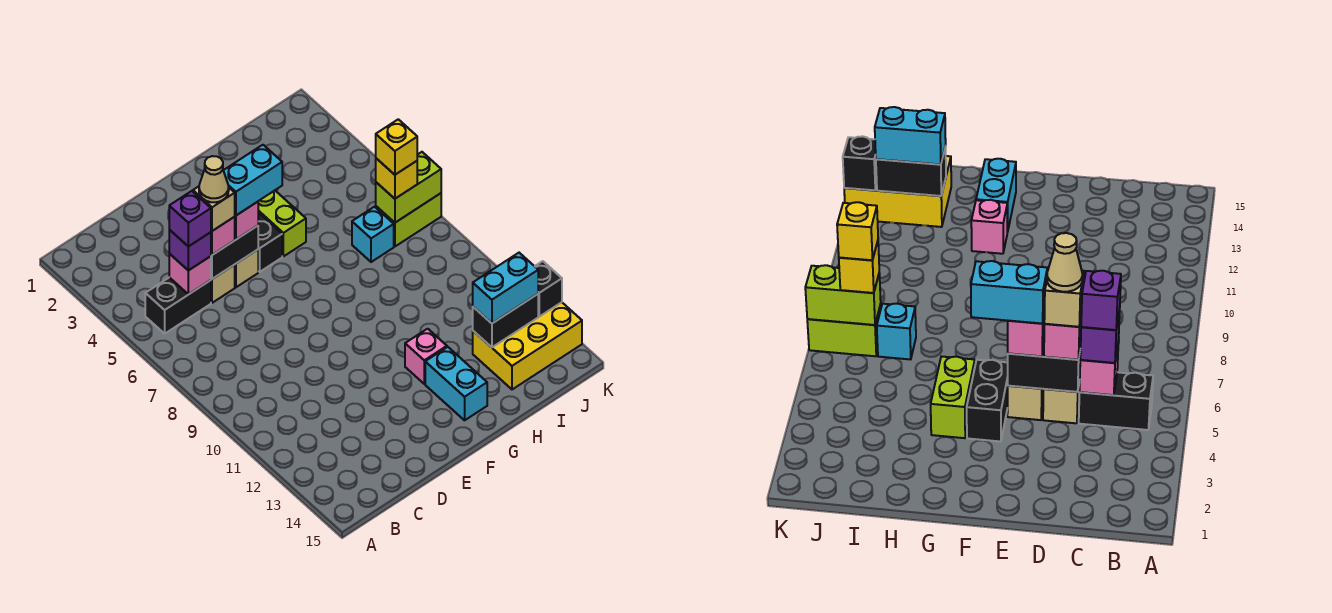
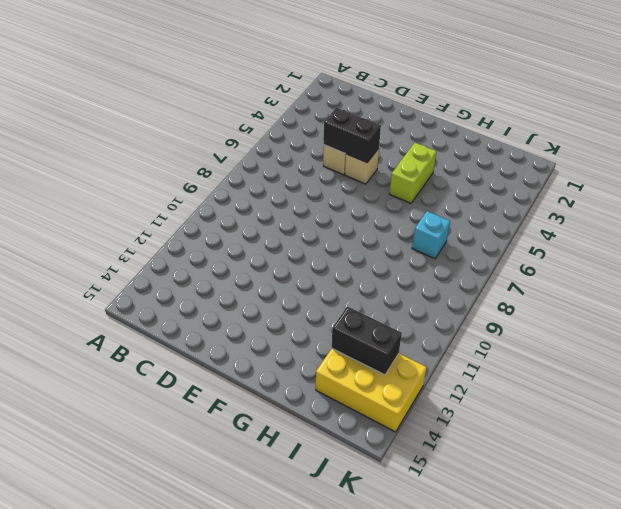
none -> black 1x2 brick [145,277,211,334]
none -> black 1x2 brick [258,212,282,272]
none -> pink 1x1 brick [405,329,447,384]

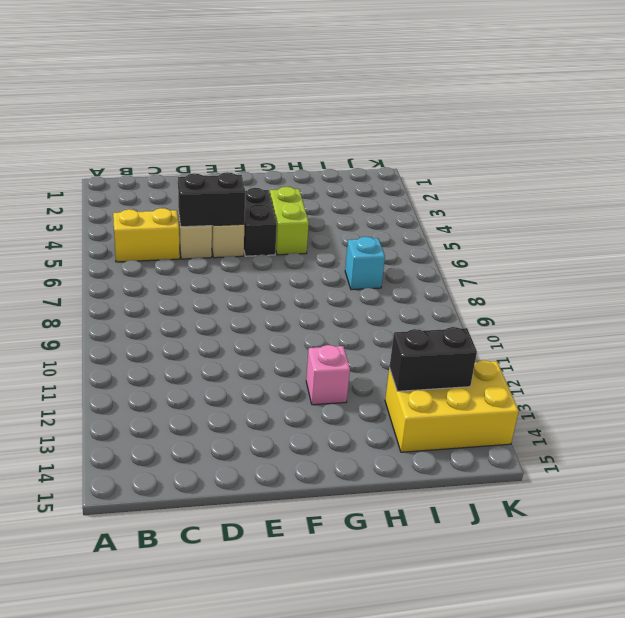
yellow 1x2 brick [113,208,180,262] -> black 1x2 brick [145,277,211,334]
none -> cyan 1x2 brick [425,347,487,420]
none -> lime 1x2 brick [376,193,441,247]
none -> pink 1x1 brick [169,254,211,294]

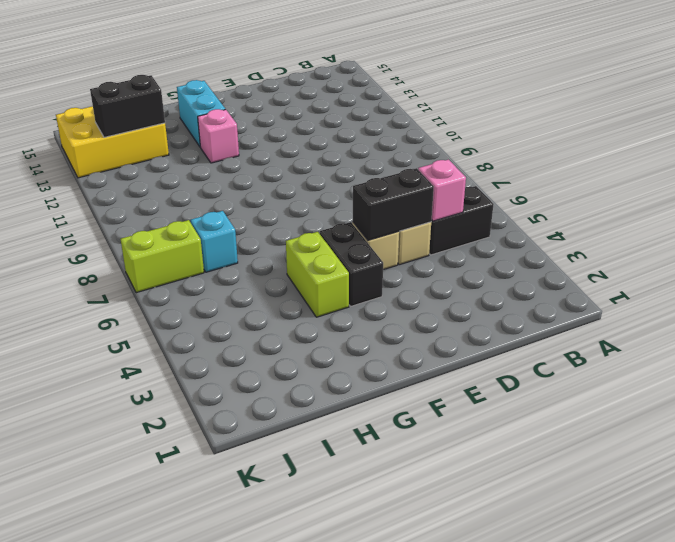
none -> lime 1x2 brick [376,152,441,223]
none -> black 1x1 brick [535,261,562,316]
none -> purple 1x1 brick [169,230,211,270]

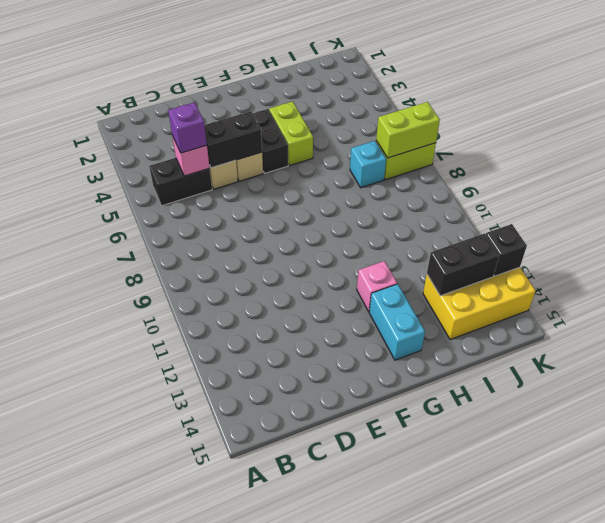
none -> pink 1x1 brick [211,217,235,255]
none -> pink 1x1 brick [235,202,258,239]
none -> cyan 1x2 brick [473,253,538,323]

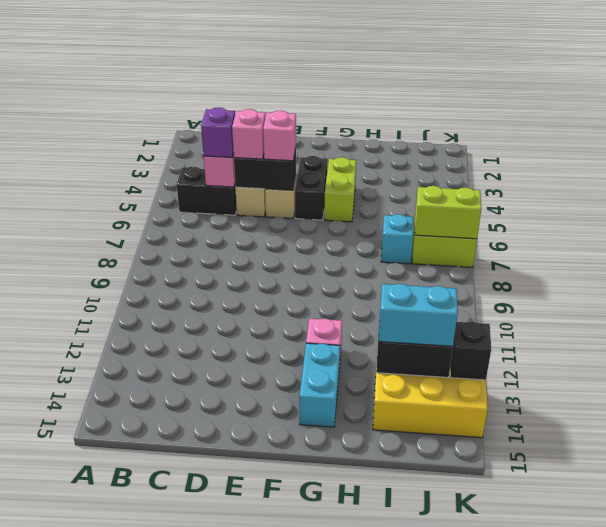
none -> yellow 1x1 brick [376,158,417,199]
none -> purple 1x1 brick [169,191,211,247]
none -> tan 1x1 brick [193,186,235,231]

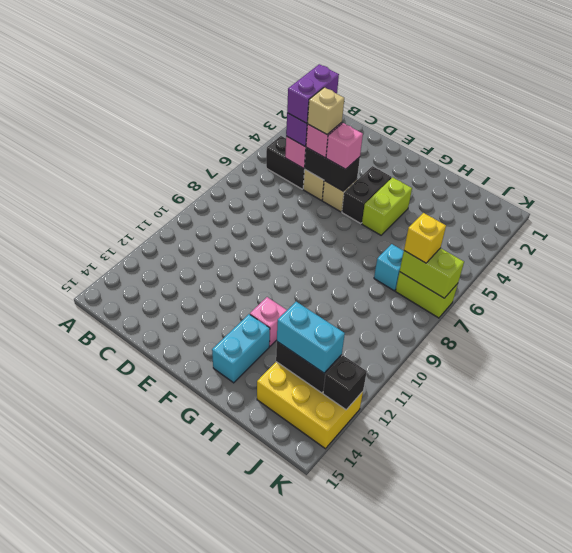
purple 1x2 brick [287,64,339,123] -> purple 1x1 brick [169,191,211,247]
none -> cyan 1x2 brick [223,145,282,215]
none -> yellow 1x1 brick [376,119,417,175]
none -> tan 1x1 cone [199,156,229,202]

